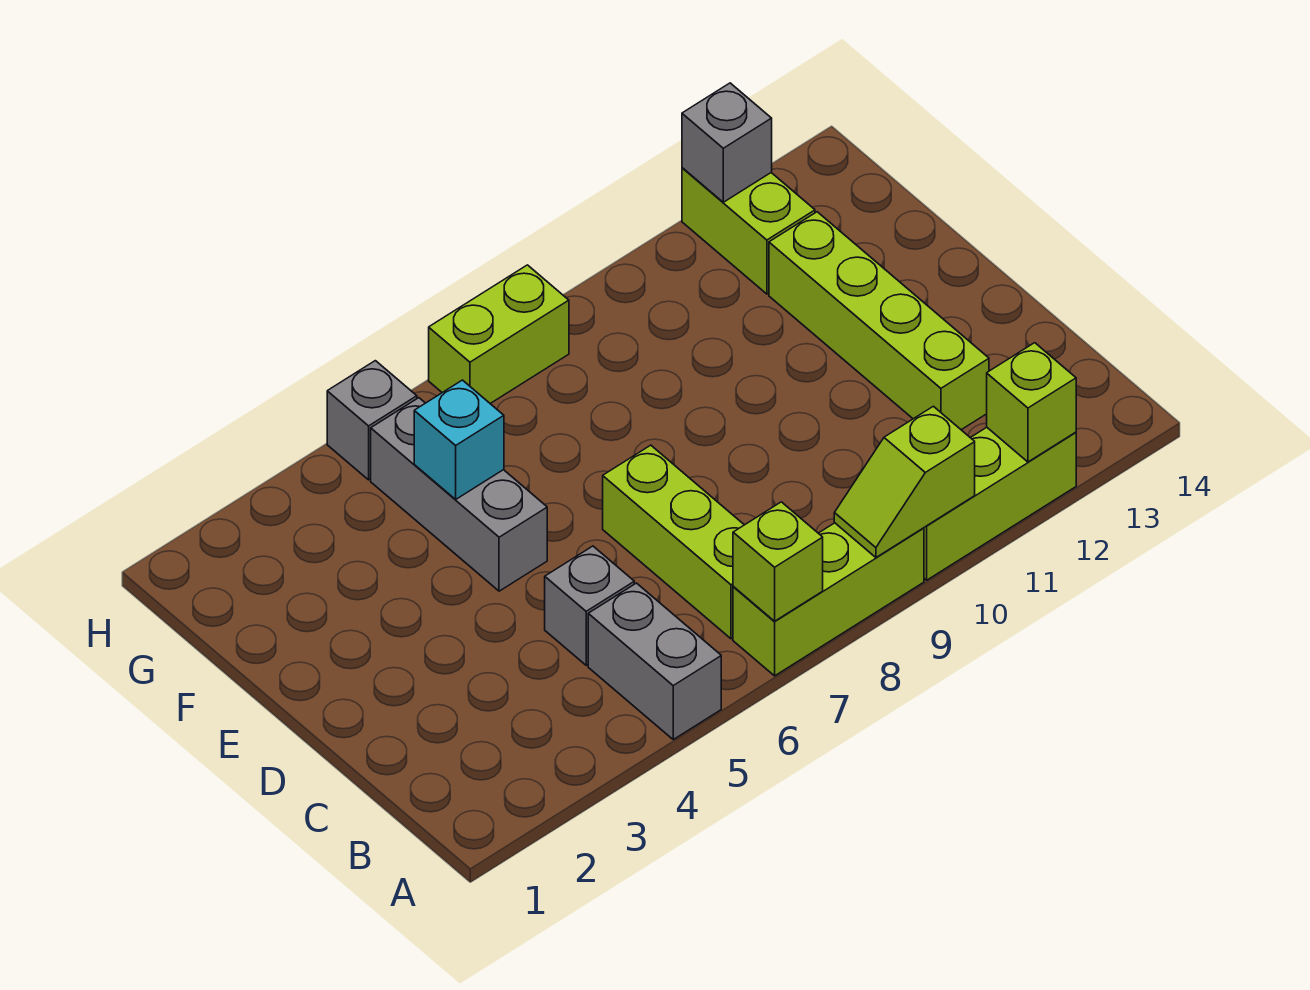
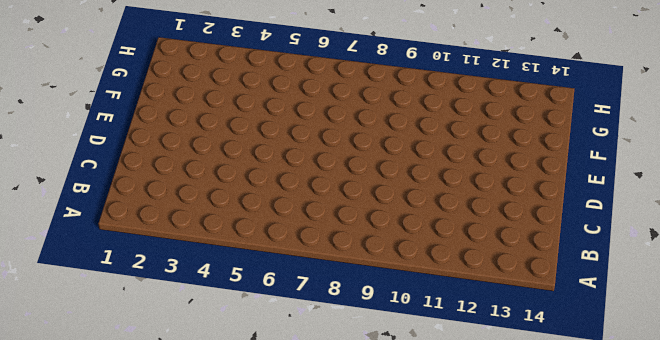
none -> grey 1x2 brick [588,583,721,739]
none -> lime 1x3 brick [733,523,924,676]
none -> lime 1x3 brick [924,427,1076,580]

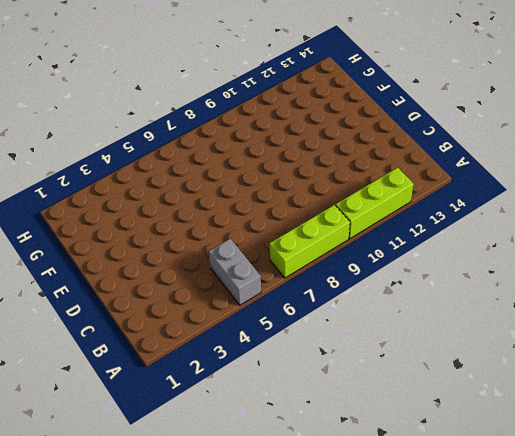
none -> lime 1x3 brick [603,445,744,639]
none -> grey 1x1 brick [545,546,634,665]
none -> lime 1x4 brick [769,212,989,430]

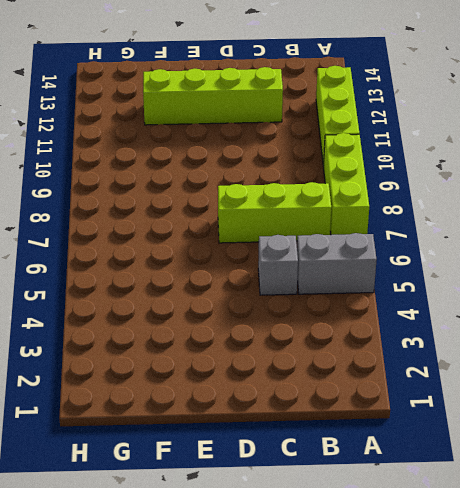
none -> grey 1x3 brick [371,398,547,591]
none -> lime 1x2 brick [682,168,815,294]
none -> grey 1x1 brick [327,361,417,480]

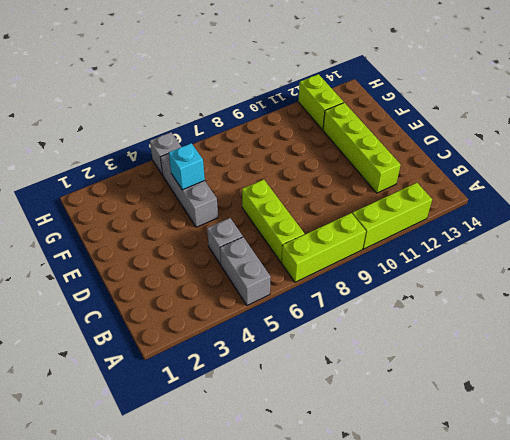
none -> lime 1x2 brick [429,265,569,404]
none -> lime 1x1 brick [733,502,823,621]
none -> lime 1x2 slope [834,406,975,557]

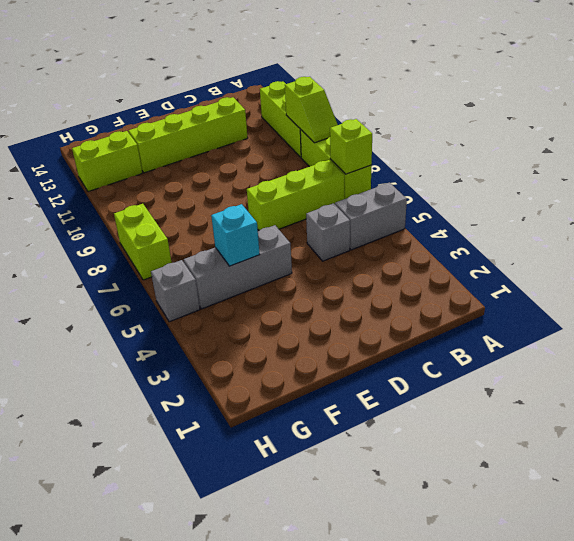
none -> lime 1x1 brick [987,343,1076,462]
none -> grey 1x1 brick [682,83,772,202]

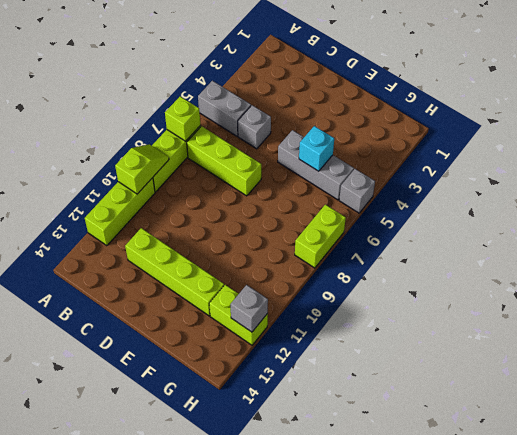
none -> lime 1x1 brick [987,343,1076,462]

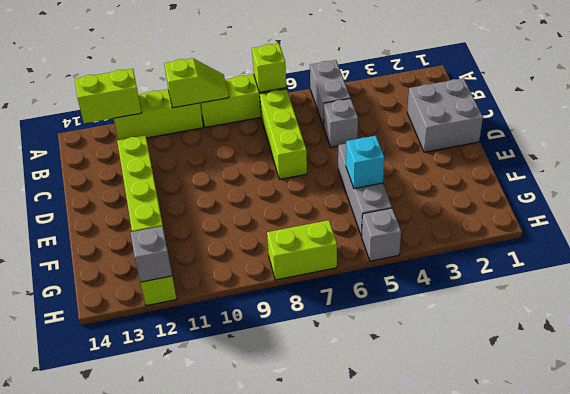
lime 1x2 brick [75,69,141,123] -> lime 1x1 brick [987,343,1076,462]
grey 2x2 brick [407,78,483,152] -> none

